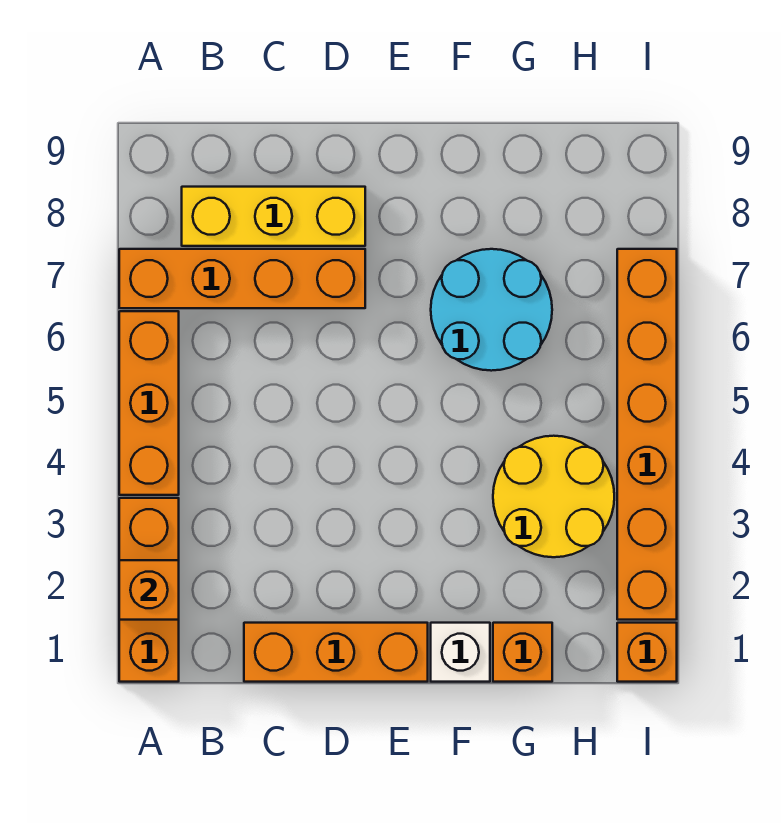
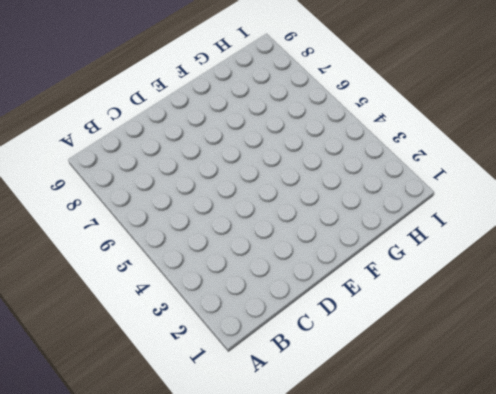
none -> orange 1x3 brick [119,498,179,682]
none -> orange 1x3 brick [119,311,179,495]
none -> orange 1x4 brick [119,249,365,308]

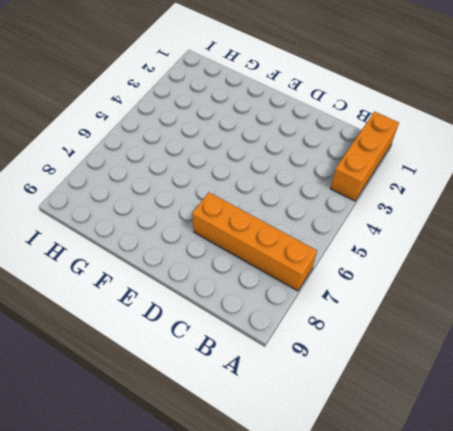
none -> orange 1x3 brick [119,311,179,495]
none -> yellow 1x3 brick [182,187,365,246]
none -> orange 1x3 brick [244,623,428,682]

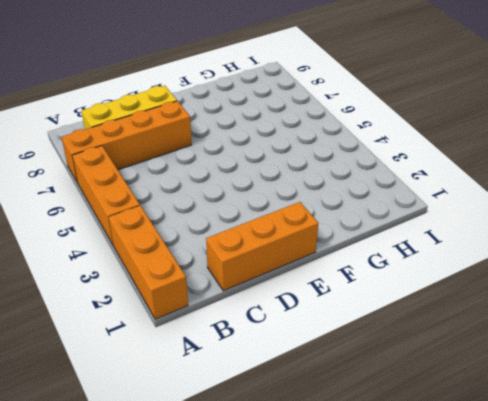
none -> white 1x1 brick [431,623,490,682]
none -> cyan 2x2 round brick [431,249,552,371]
none -> orange 1x1 brick [493,623,552,682]

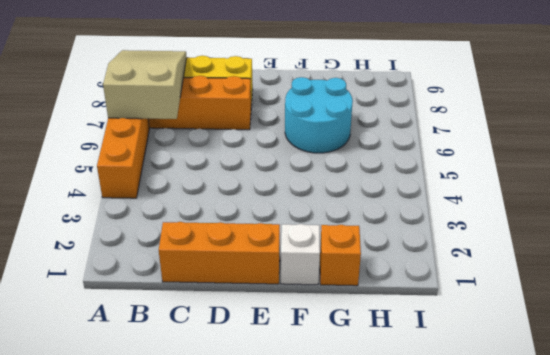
tan 2x3 slope [103,50,187,119] -> none
none -> orange 1x3 brick [119,498,179,682]
none -> yellow 2x2 round brick [493,436,614,557]
none -> orange 1x1 brick [617,623,677,682]

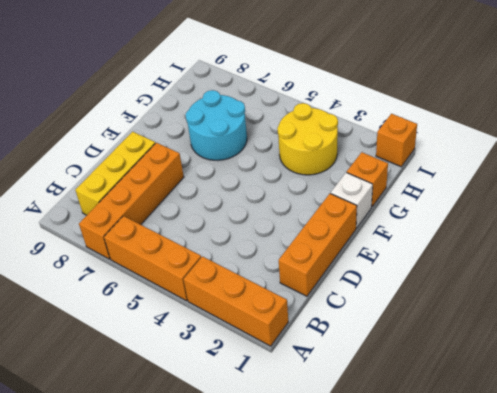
none -> orange 1x6 brick [617,249,677,620]
none -> orange 1x1 brick [119,560,179,620]

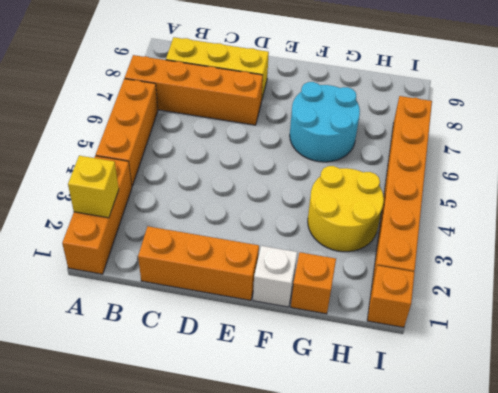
yellow 1x1 brick [68,156,119,218] -> orange 1x1 brick [119,560,179,620]

